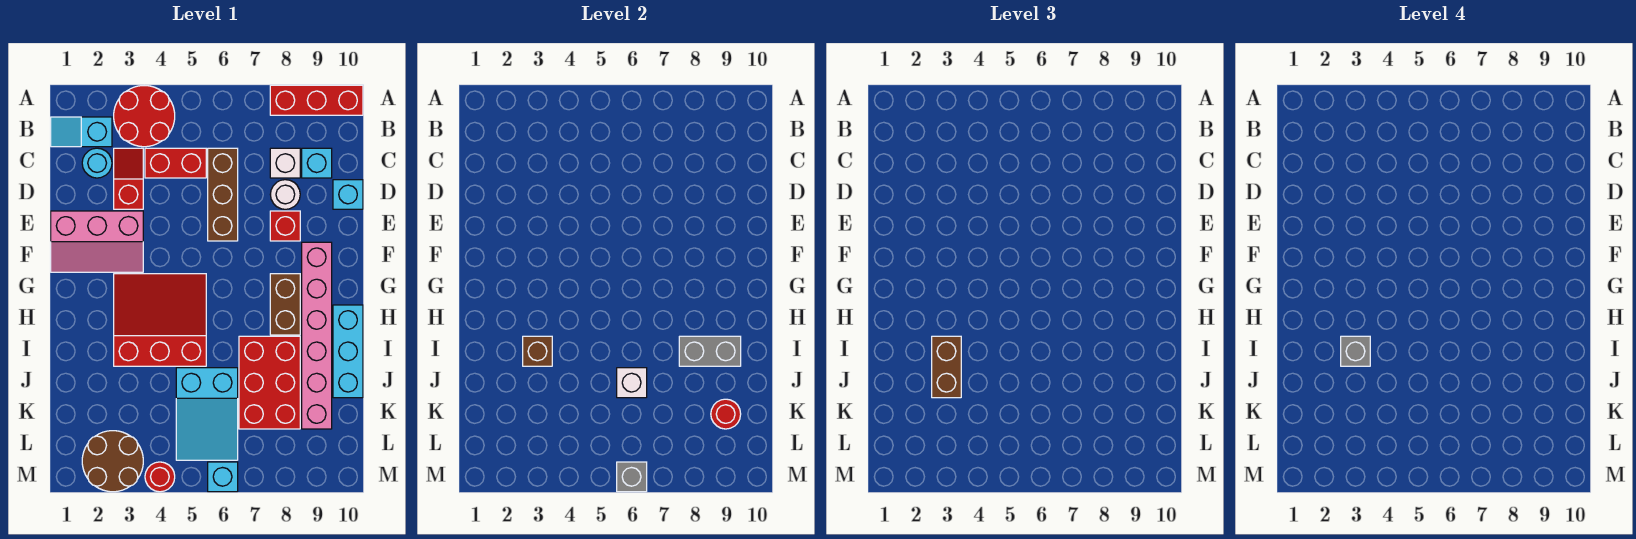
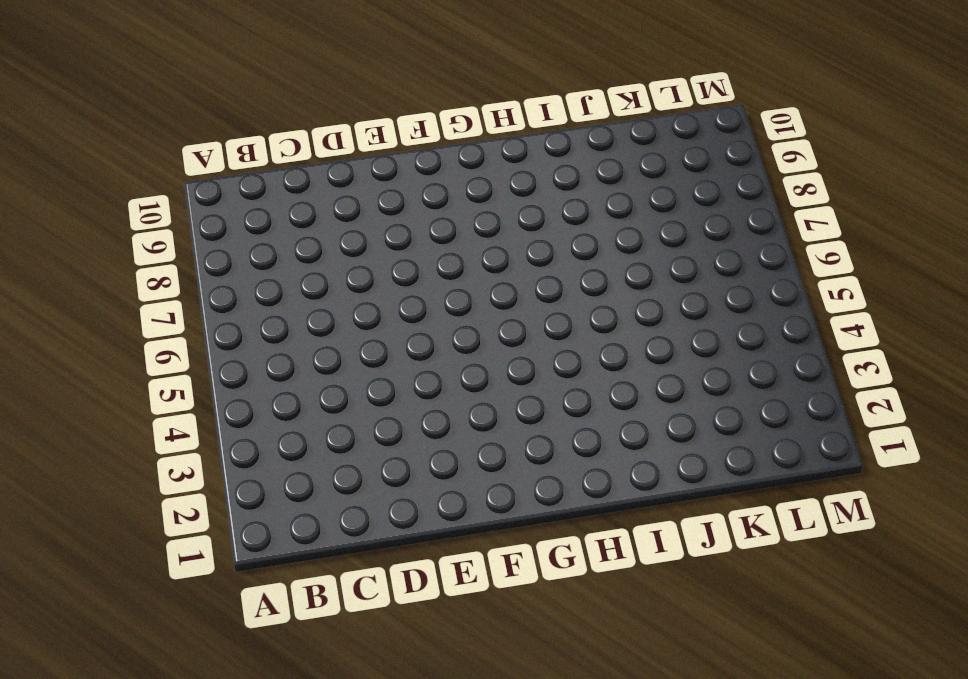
none -> red 2x2 round brick [114,86,175,147]
none -> red 1x3 brick [270,85,363,115]
none -> cyan 1x2 slope [51,117,112,147]

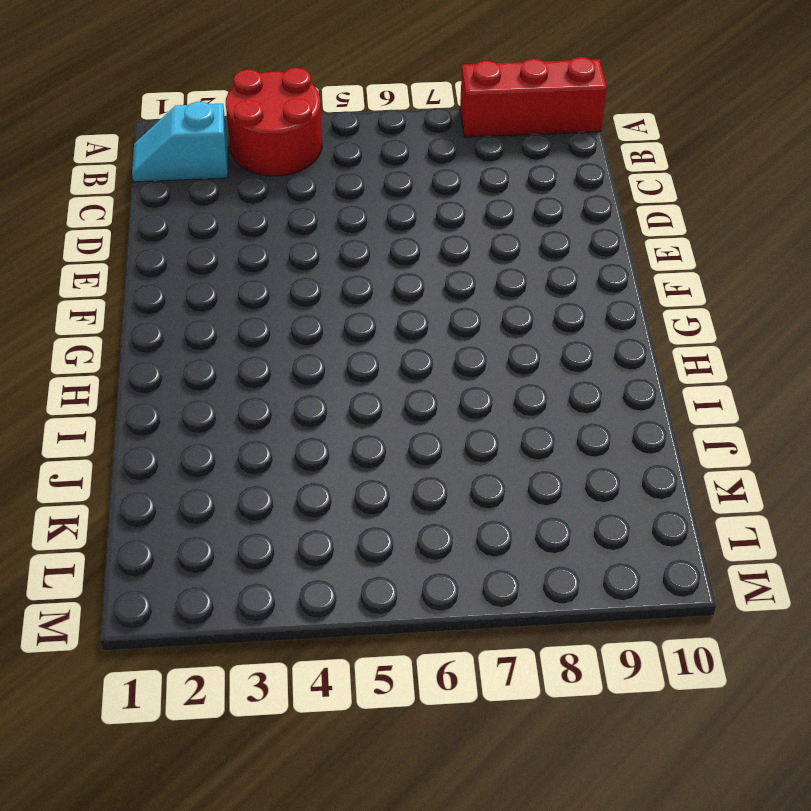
none -> cyan 1x1 round brick [82,148,112,178]
none -> red 1x2 slope [114,148,143,209]
none -> red 1x2 brick [145,148,206,178]

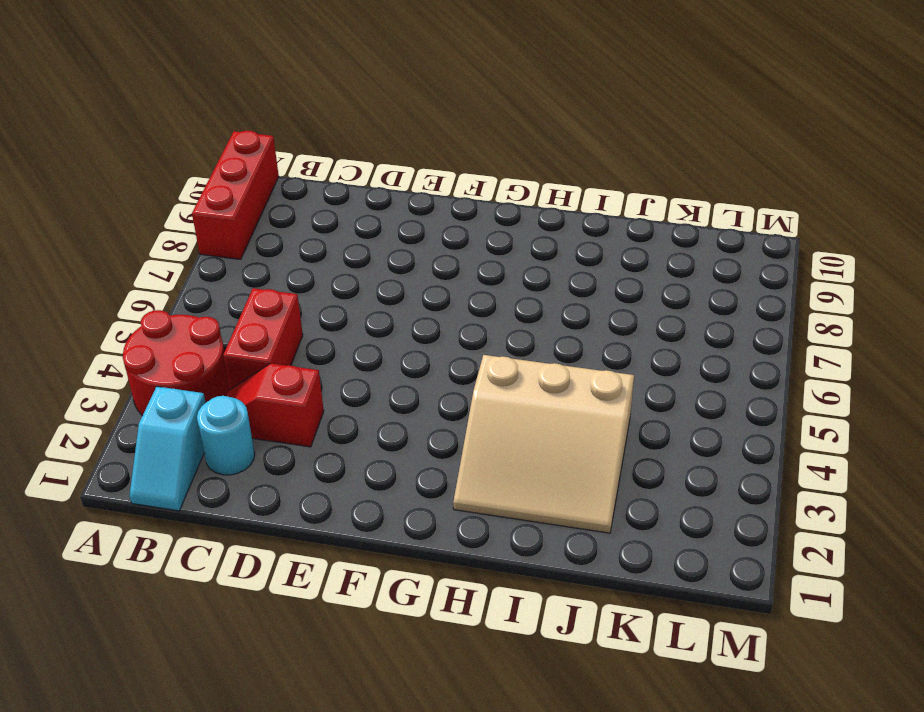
tan 3x3 slope [453,355,634,533] -> red 3x3 slope [114,274,206,366]
none -> brown 1x3 brick [208,148,238,241]
none -> white 1x1 brick [270,148,300,178]
none -> cyan 1x1 brick [302,148,332,178]

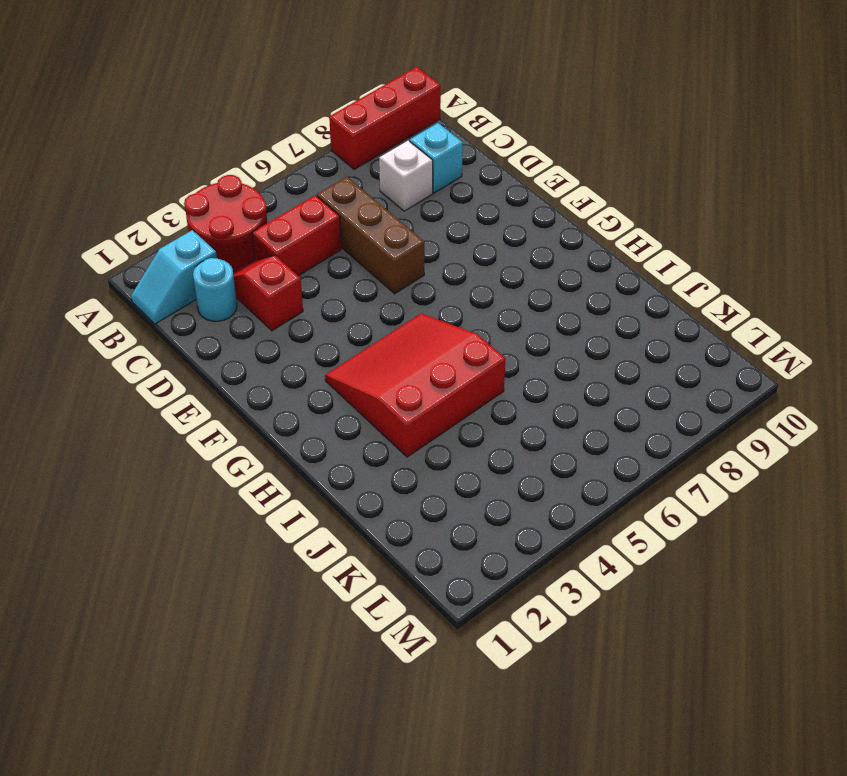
none -> white 1x1 round brick [270,180,300,209]
none -> cyan 1x1 brick [333,180,363,209]
none -> pink 2x3 slope [51,211,143,272]

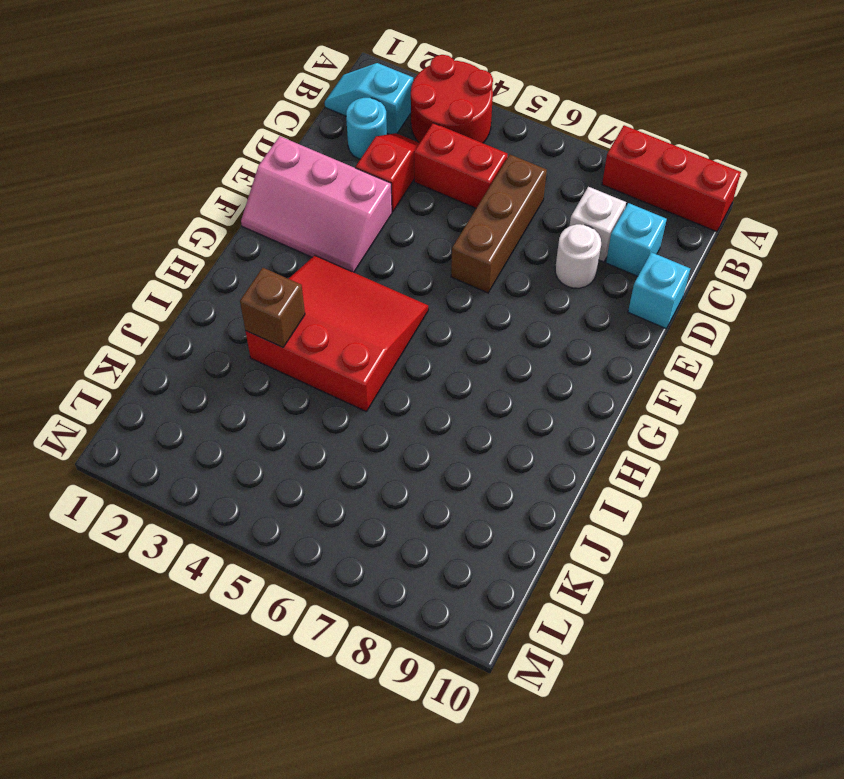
none -> red 1x1 brick [270,211,300,241]
none -> pink 1x6 brick [302,242,332,429]
none -> brown 1x2 brick [270,274,300,335]

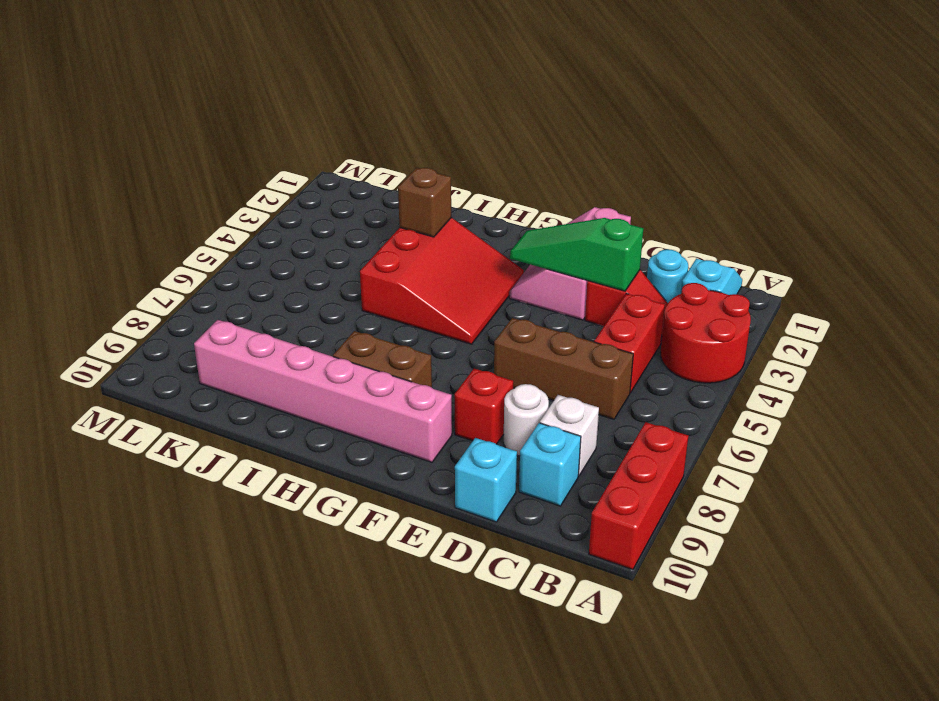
green 1x3 slope [510,218,643,291] -> none
none -> cyan 1x3 brick [333,305,363,398]
none -> red 2x3 brick [239,336,300,429]
none -> cyan 2x3 slope [176,368,238,460]

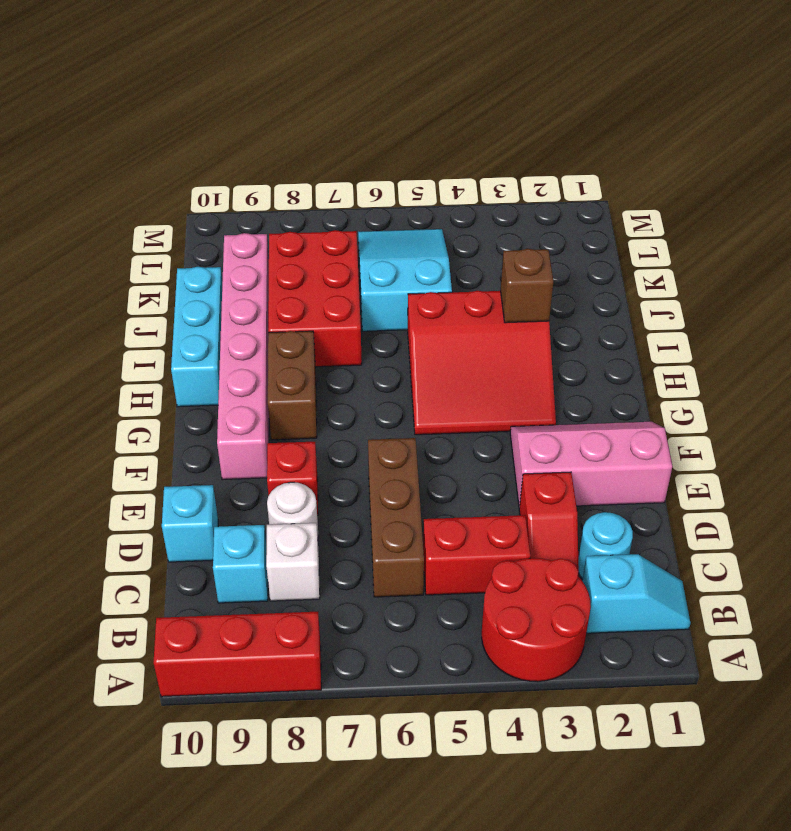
none -> brown 2x2 round brick [82,431,143,492]
none -> red 1x1 round brick [145,462,175,492]
none -> cyan 1x1 brick [208,462,238,492]

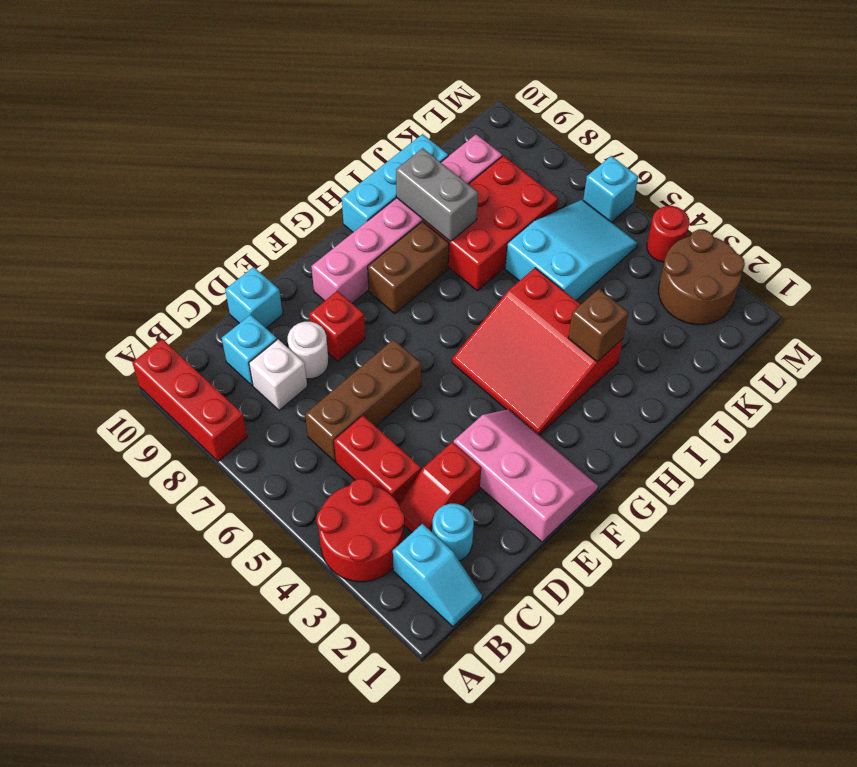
none -> white 1x1 brick [617,368,647,398]
none -> red 1x1 round brick [711,399,741,429]
none -> grey 1x1 brick [617,462,647,492]

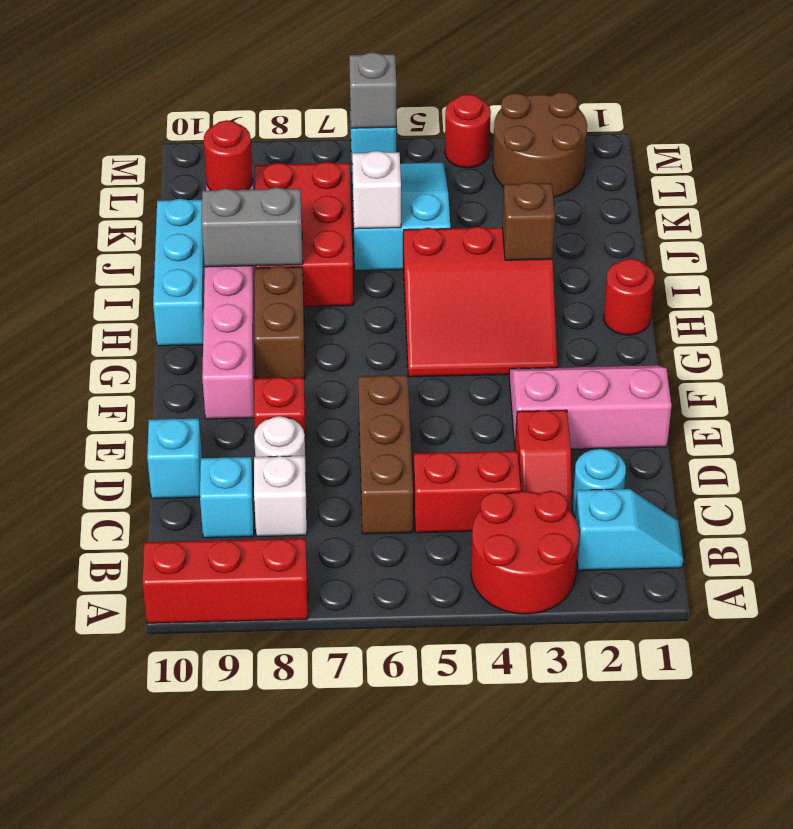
red 1x1 round brick [604,259,655,335] -> none
none -> brown 1x2 brick [932,336,961,398]
none -> grey 1x1 brick [1341,336,1370,366]

